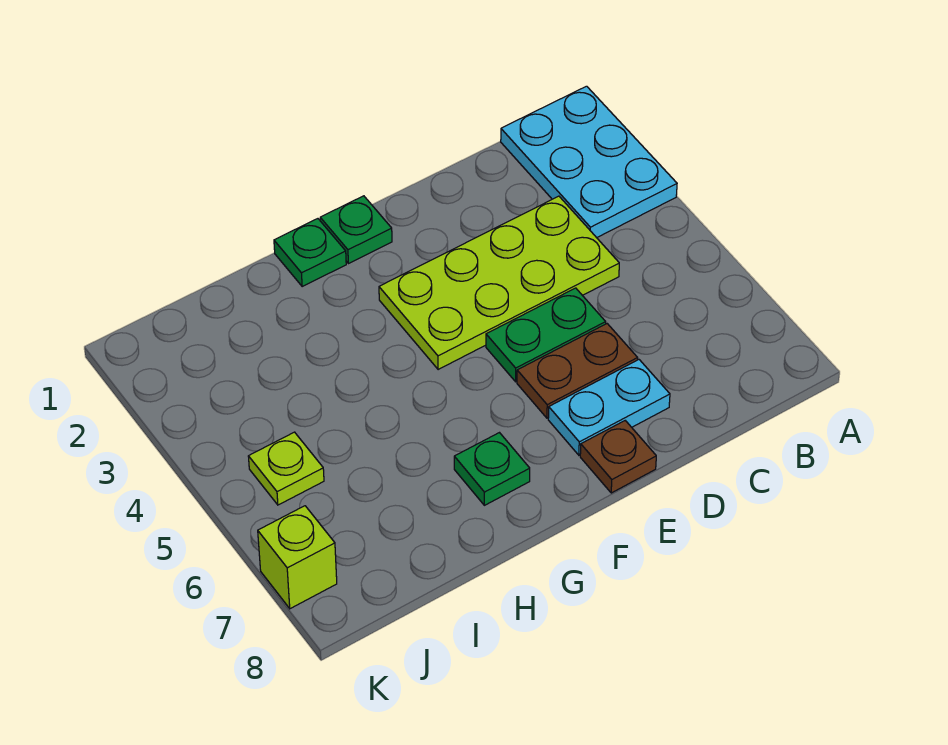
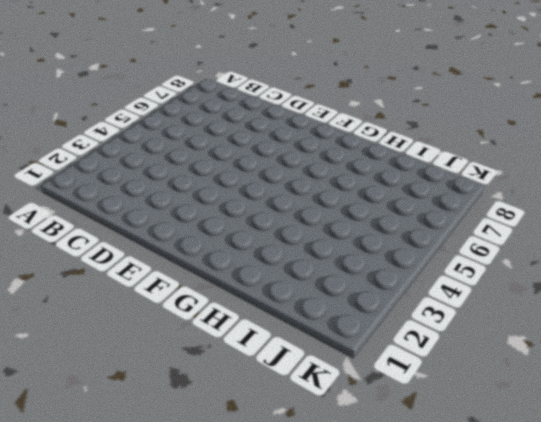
none -> cyan 2x3 plate [501,86,677,238]
none -> lime 2x4 plate [379,196,619,370]

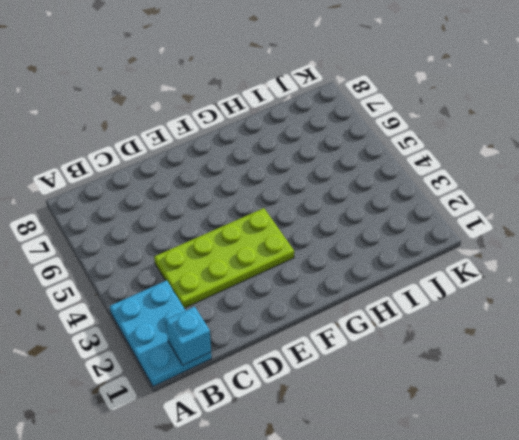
cyan 1x1 brick [166,307,211,365] -> none
none -> green 1x2 plate [486,288,606,382]
none -> brown 1x2 plate [517,324,638,418]

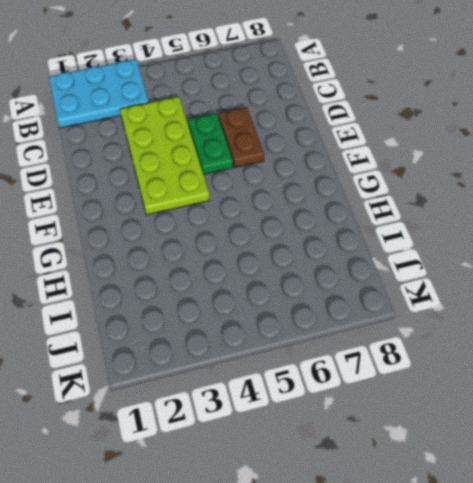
none -> cyan 1x2 plate [548,360,670,455]
none -> brown 1x1 plate [580,421,656,493]

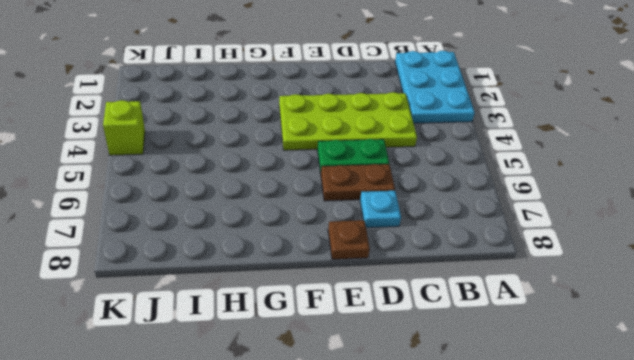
cyan 1x1 plate [360,191,401,228] -> cyan 1x2 plate [548,360,670,455]
lime 1x1 brick [103,100,145,155] -> lime 1x1 brick moved to [258,506,337,609]
none -> green 1x1 plate [320,196,392,264]
none -> green 1x1 plate [274,219,346,286]

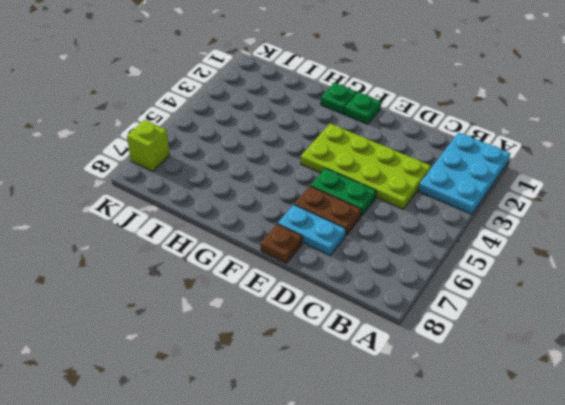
none -> green 1x1 plate [454,433,530,505]
none -> lime 1x1 plate [248,432,324,505]

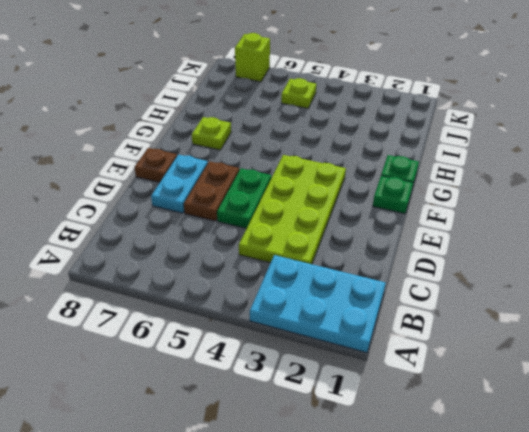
lime 1x1 plate [192,117,231,150] -> green 1x1 plate [454,433,530,505]

